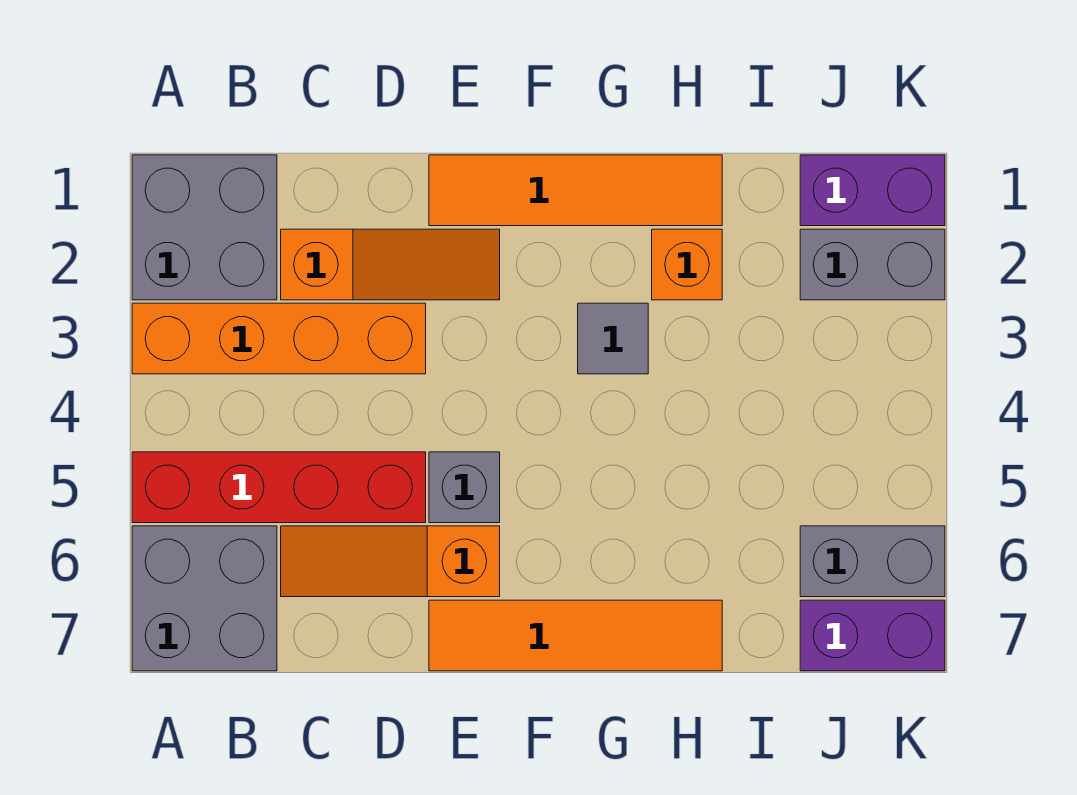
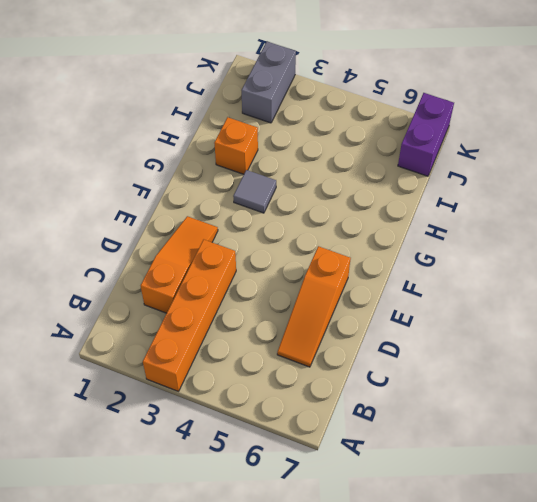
none -> grey 2x2 brick [132,155,277,300]
none -> red 1x4 brick [132,452,426,523]
none -> grey 2x2 brick [132,526,277,671]

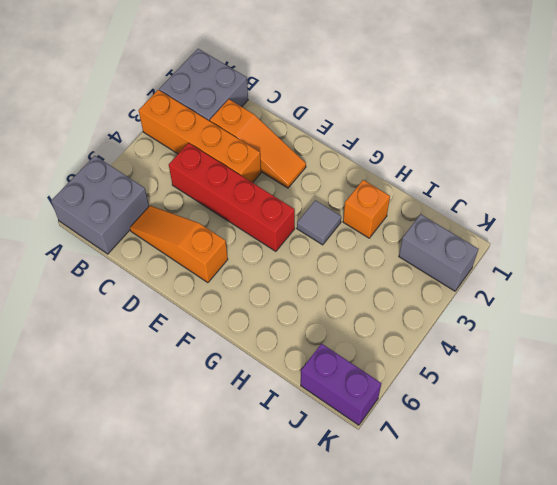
red 1x4 brick [169,143,295,251] -> red 1x4 brick moved to [132,452,426,523]
none -> orange 1x4 tile [429,155,722,226]
none -> grey 1x1 brick [429,452,500,523]
none -> orange 1x4 tile [429,600,722,671]

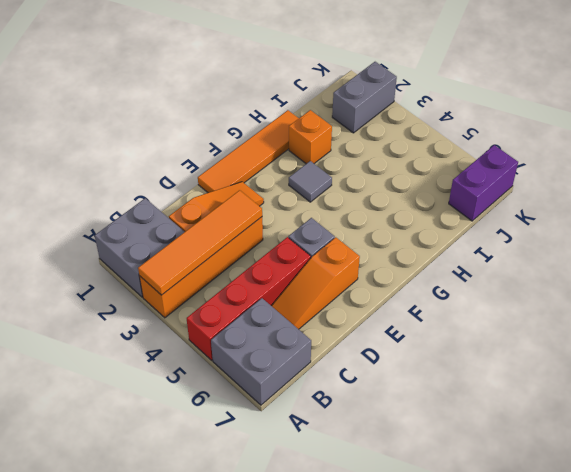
orange 1x4 tile [138,190,262,295] -> orange 1x4 tile moved to [429,600,722,671]
none -> purple 1x2 brick [800,155,945,226]
none -> grey 1x2 brick [800,526,945,597]

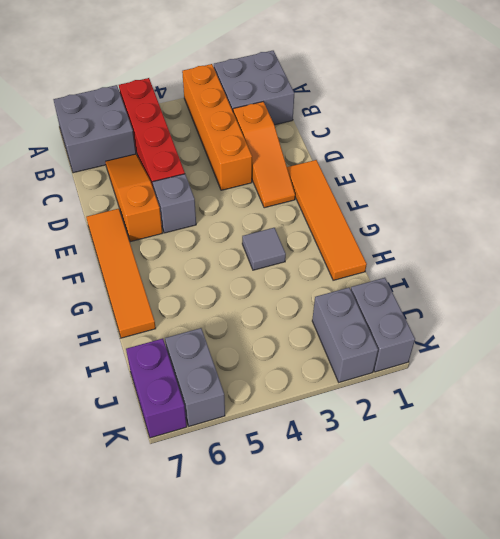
grey 1x2 brick [351,278,415,372] -> purple 1x2 brick [800,155,945,226]
none -> orange 1x1 brick [652,229,722,300]

